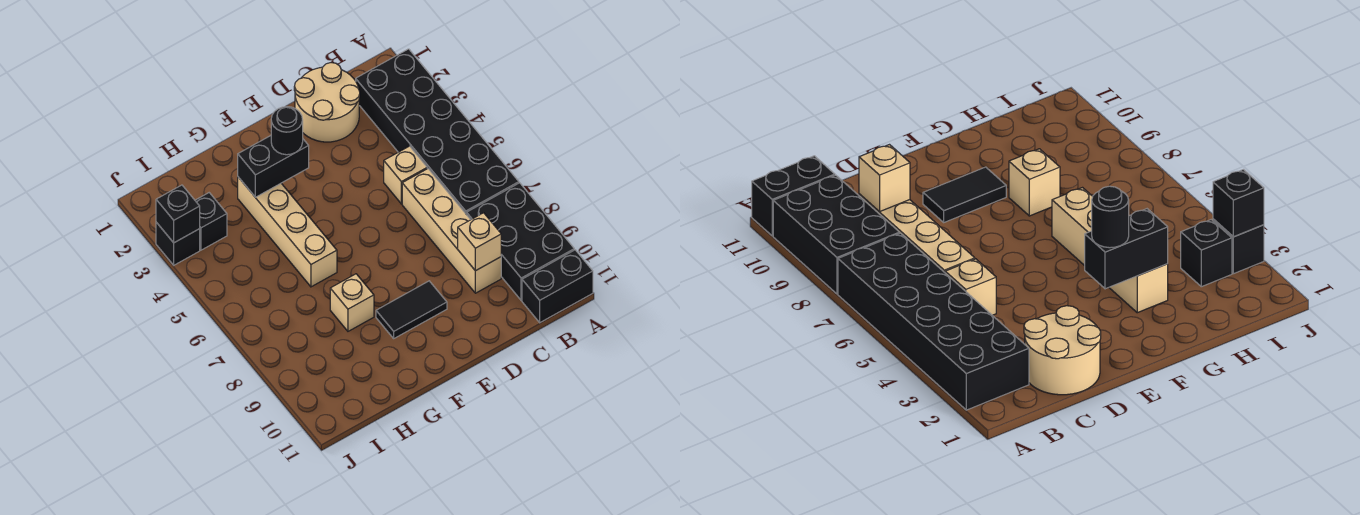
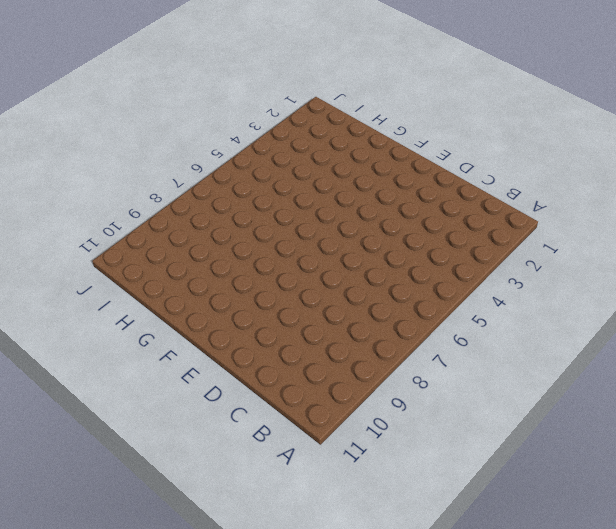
none -> black 2x6 brick [356,49,519,214]
none -> black 2x3 brick [467,183,574,300]
none -> black 1x2 brick [522,250,593,323]

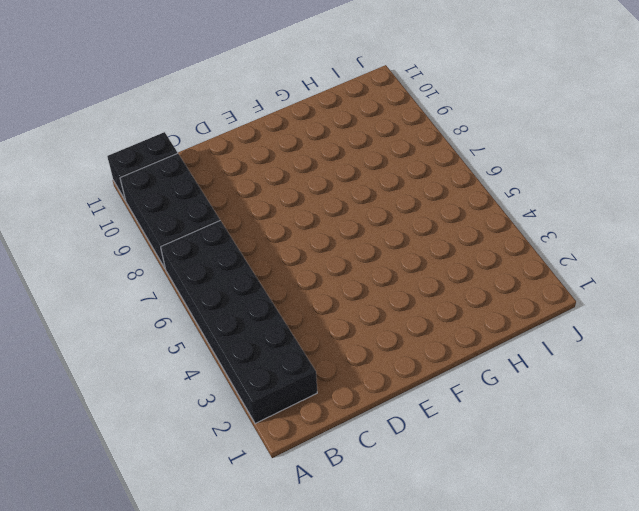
none -> tan 2x2 round brick [294,63,360,142]
none -> tan 1x1 brick [384,146,427,204]
none -> tan 1x4 brick [402,169,501,293]

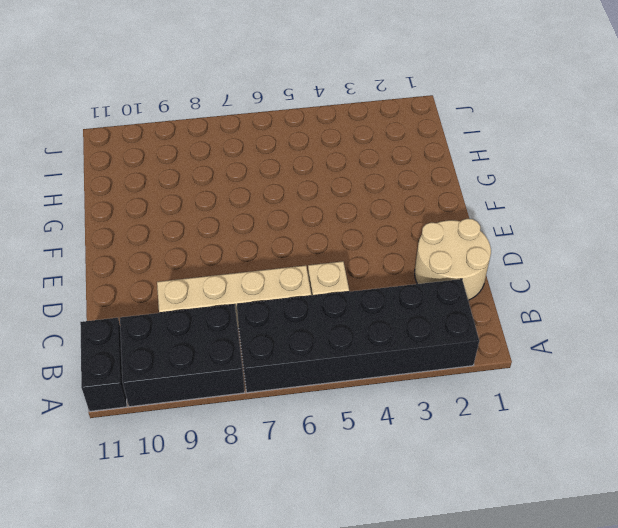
none -> black 1x2 tile [376,281,447,338]
none -> tan 1x4 brick [238,177,337,287]
none -> tan 1x1 brick [330,274,374,331]

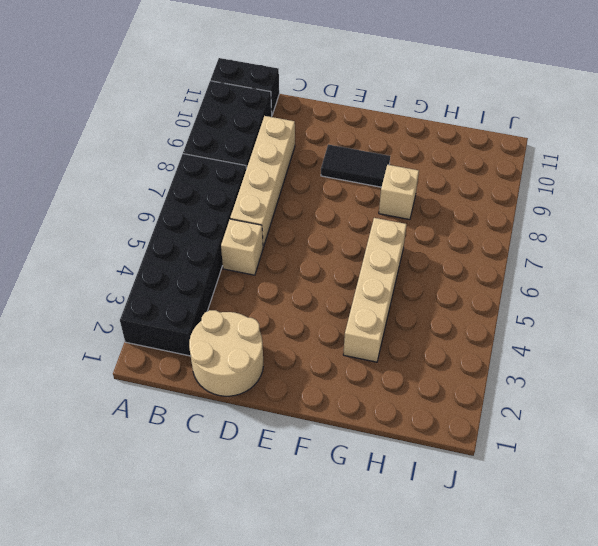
none -> black 1x1 brick [195,193,227,250]
none -> black 1x1 brick [156,222,200,265]
none -> tan 1x1 brick [458,213,501,271]

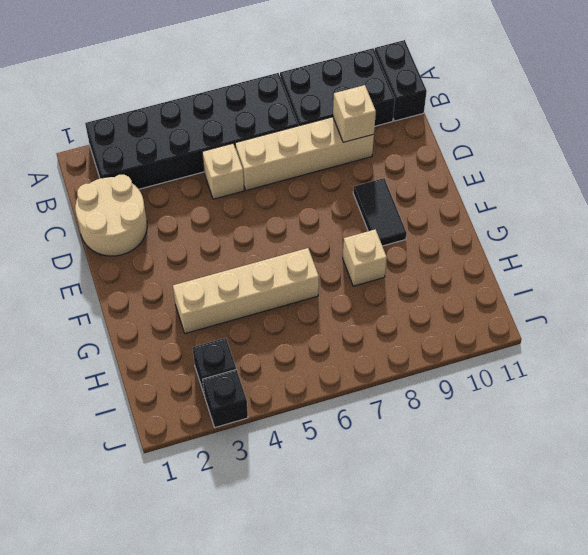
none -> black 1x2 brick [238,136,309,197]
none -> black 1x1 brick [156,185,200,243]
none -> black 1x1 round brick [271,107,303,155]

